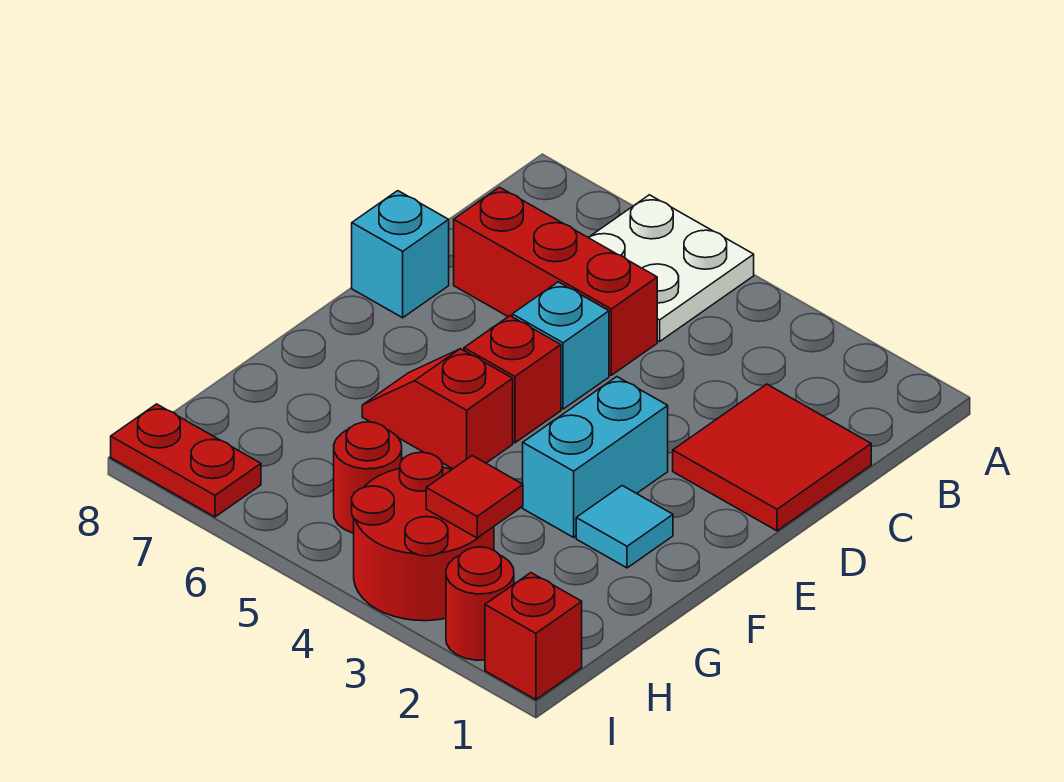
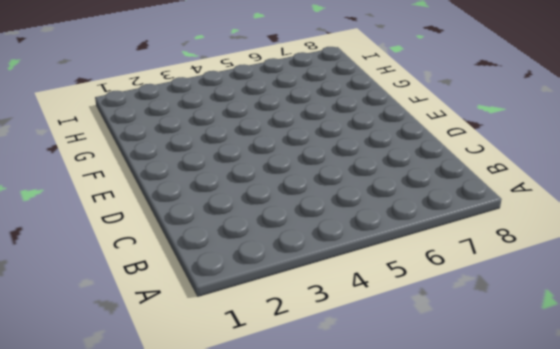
none -> white 2x2 plate [588,195,754,341]
none -> red 2x2 tile [673,384,871,531]
none -> red 1x3 brick [454,187,657,375]

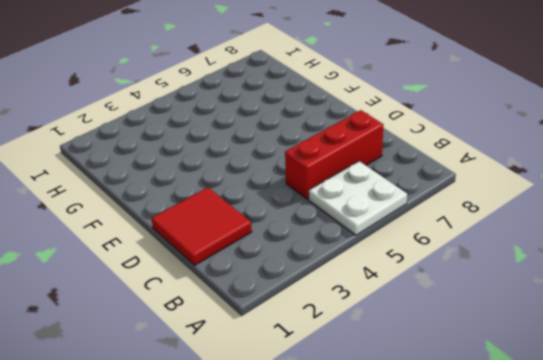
none -> cyan 1x1 brick [512,282,609,409]
none -> cyan 1x1 brick [352,191,449,318]
none -> cyan 1x2 brick [523,377,668,537]

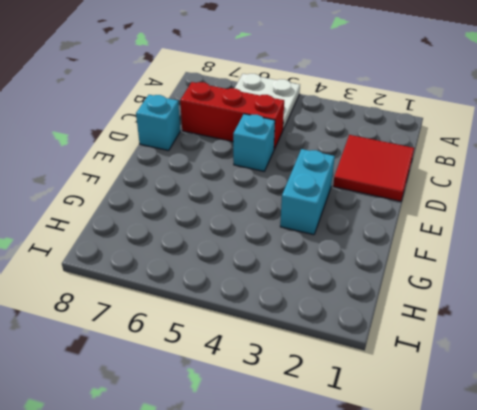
none -> red 1x1 brick [464,316,561,443]
none -> cyan 1x1 tile [576,486,673,568]
none -> red 1x2 slope [362,349,513,469]

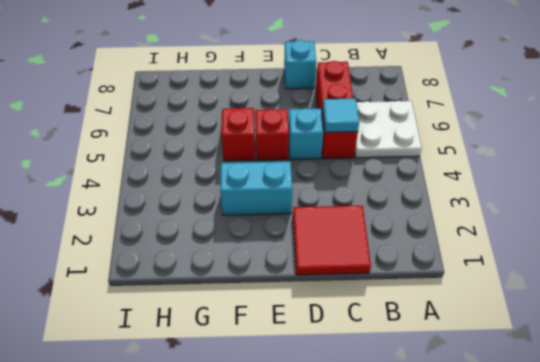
cyan 1x1 tile [323,98,359,132] -> cyan 1x1 tile moved to [576,486,673,568]
none -> red 2x2 round brick [352,452,494,621]
none -> red 1x1 round brick [334,422,402,533]
none -> red 1x1 brick [485,573,582,700]

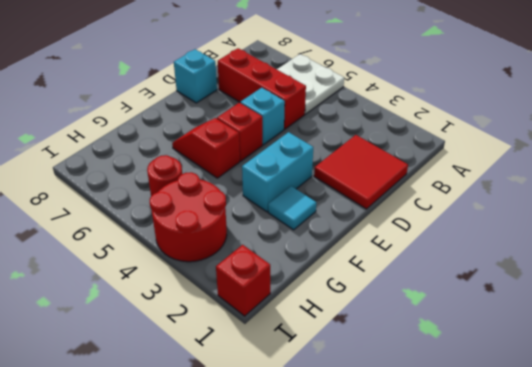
none -> red 1x1 round brick [446,547,514,660]
none -> red 1x2 plate [111,404,261,517]
none -> red 1x1 tile [426,456,523,538]

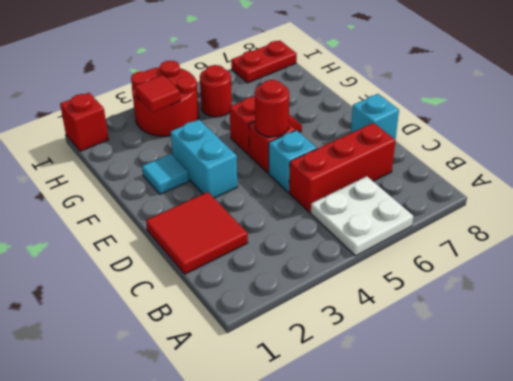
red 1x1 round brick [255,80,289,137] -> red 1x1 round brick moved to [446,547,514,660]

